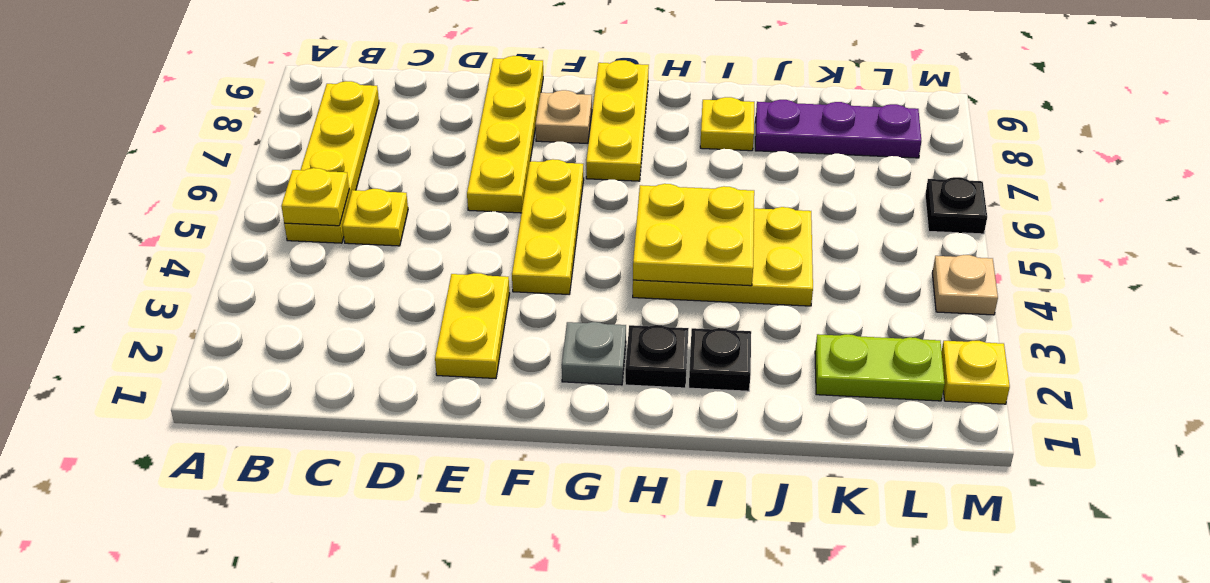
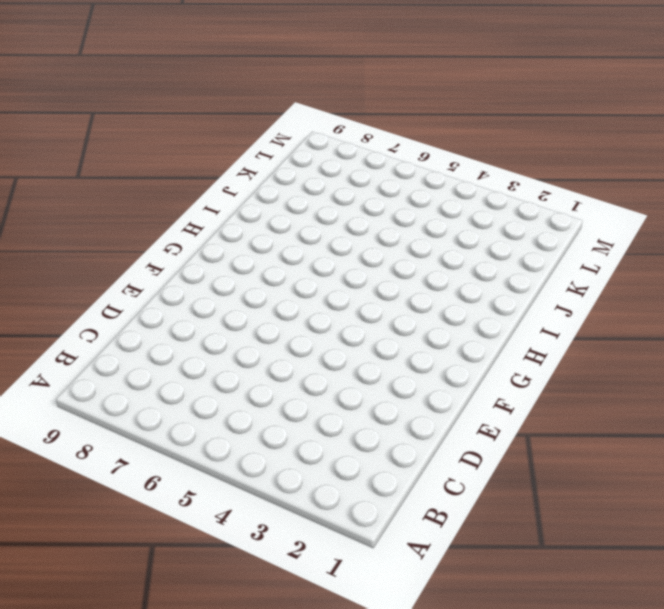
none -> yellow 1x4 plate [284,81,379,243]
none -> yellow 1x1 plate [343,189,408,246]
none -> yellow 1x2 plate [435,273,510,379]

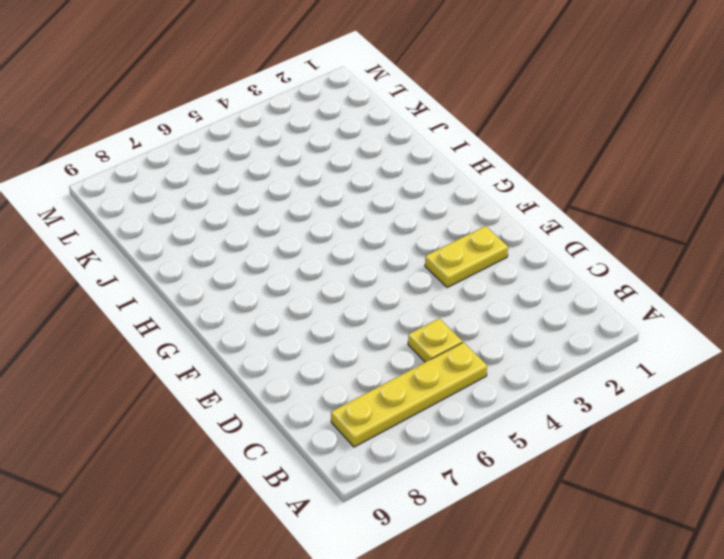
none -> yellow 1x4 plate [467,56,543,213]
none -> yellow 1x3 plate [512,159,584,294]
none -> tan 1x1 plate [536,90,592,144]

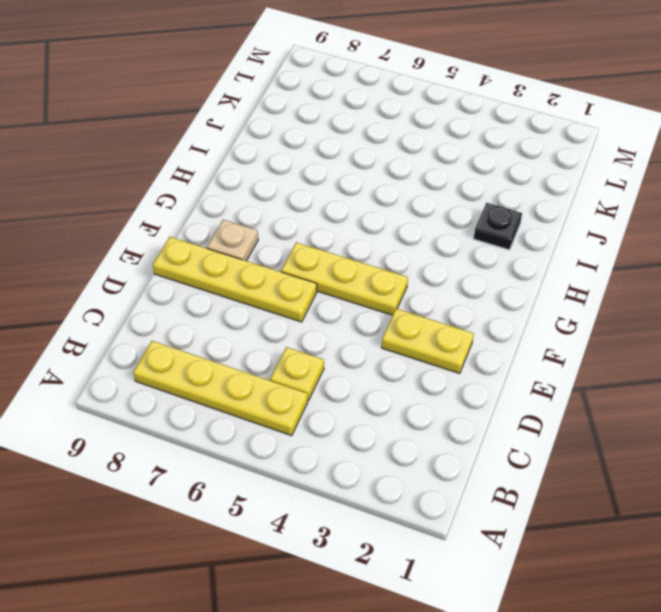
none -> grey 1x1 plate [562,322,626,385]
none -> yellow 1x3 plate [586,60,649,181]
none -> black 1x1 plate [625,325,689,388]

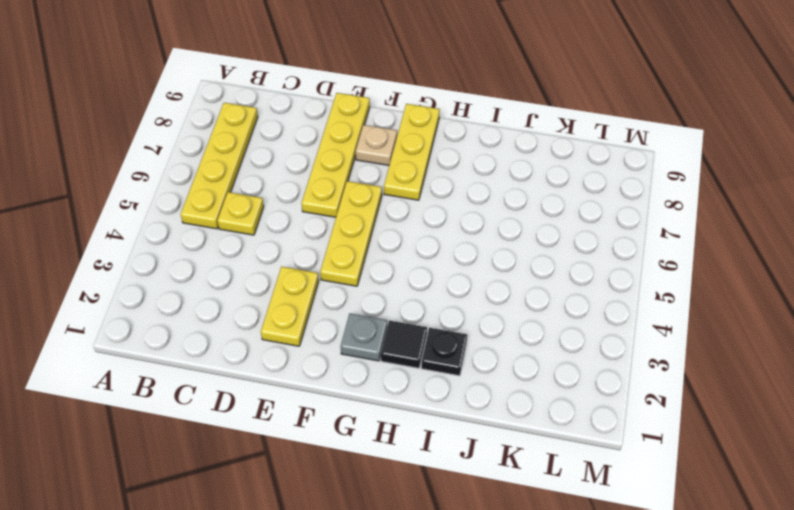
black 1x1 tile [381,320,427,368] -> black 1x1 plate [625,325,689,388]
none -> yellow 2x3 plate [633,207,813,306]
none -> yellow 1x1 plate [700,97,754,151]
none -> purple 1x3 plate [755,100,921,158]

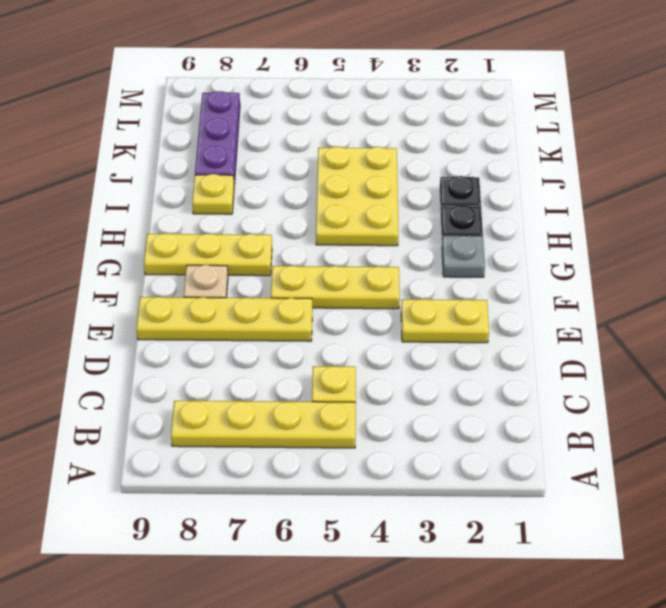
none -> lime 1x2 plate [815,334,945,401]
none -> yellow 1x1 plate [942,341,1010,404]
none -> tan 1x1 plate [932,255,998,315]

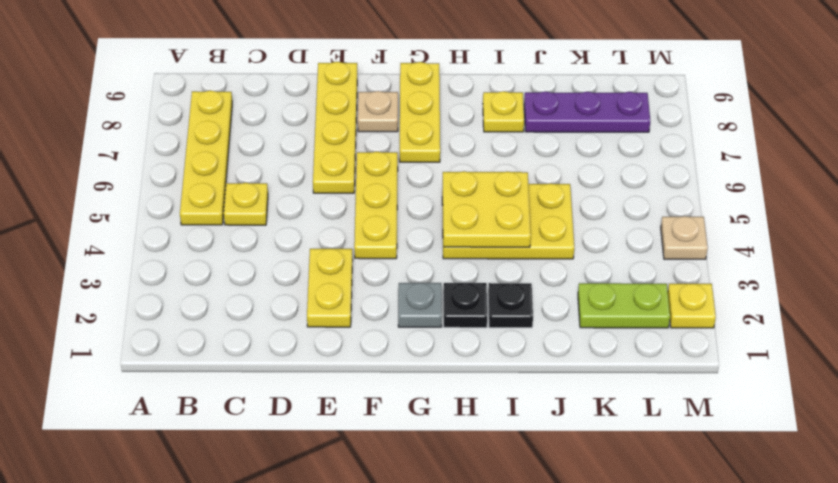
none -> black 1x1 plate [925,177,987,234]
none -> yellow 1x1 plate [281,168,349,226]

